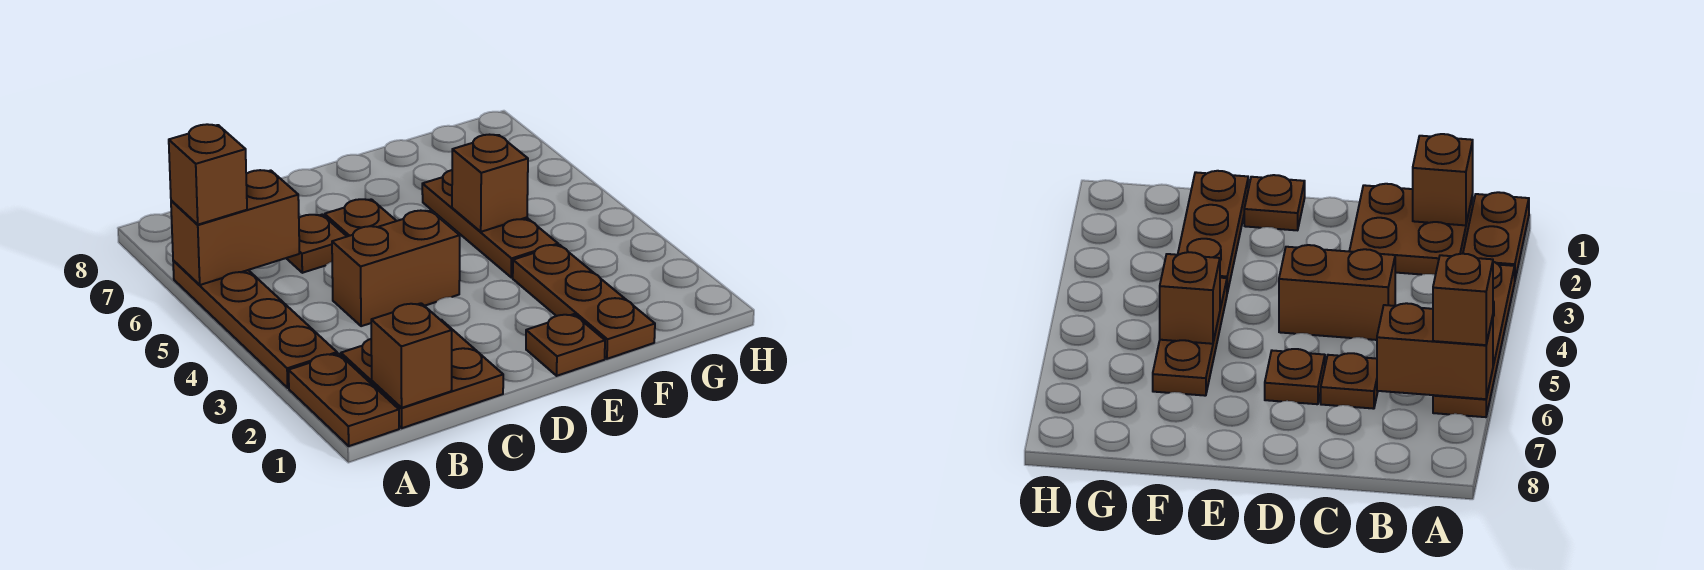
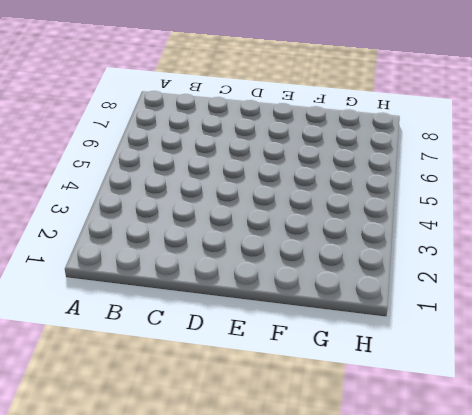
none -> brown 1x2 plate [289,354,399,446]
none -> brown 1x4 plate [173,260,337,388]
none -> brown 2x2 plate [341,320,503,428]

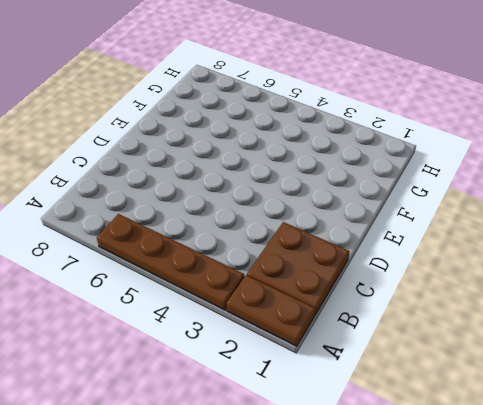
none -> brown 1x2 brick [332,211,460,326]
none -> brown 1x1 plate [286,215,347,273]
none -> brown 1x1 plate [325,199,396,236]

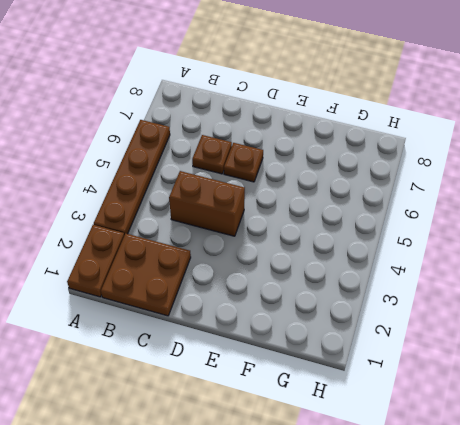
none -> brown 1x1 plate [526,314,605,376]
none -> brown 1x3 plate [513,245,655,359]
none -> brown 1x3 plate [422,170,558,277]

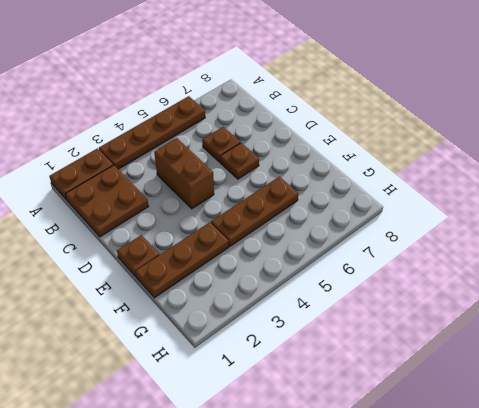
none -> brown 1x2 brick [171,170,299,285]
none -> brown 1x1 brick [371,303,452,408]
none -> brown 1x1 brick [452,135,528,232]

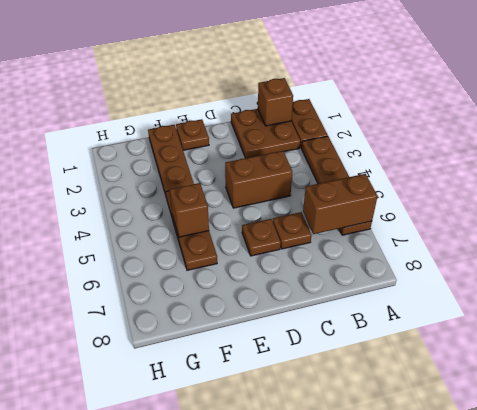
none -> brown 1x1 brick [169,124,247,225]

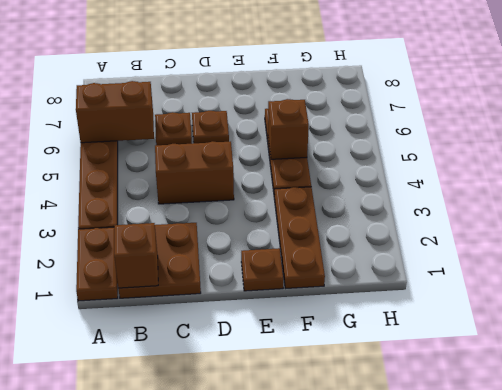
none -> brown 1x1 brick [169,124,247,225]

